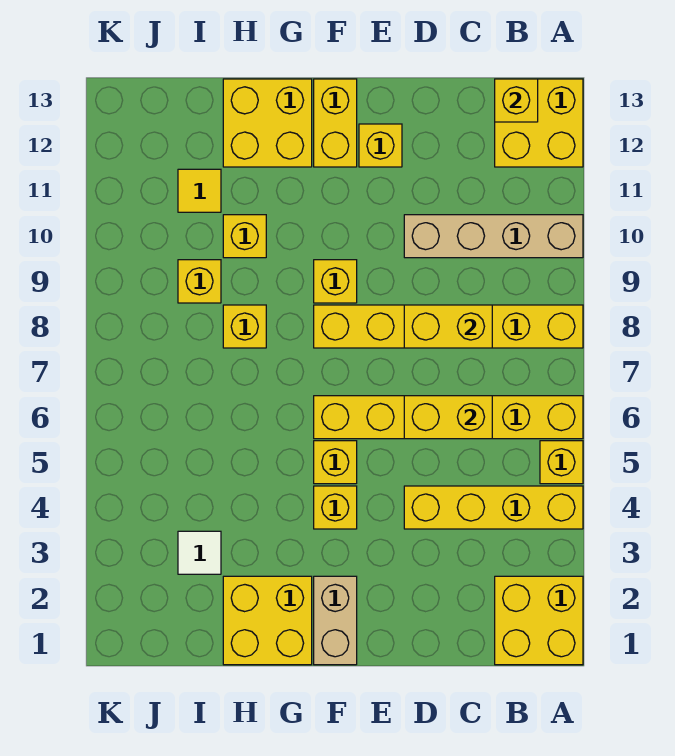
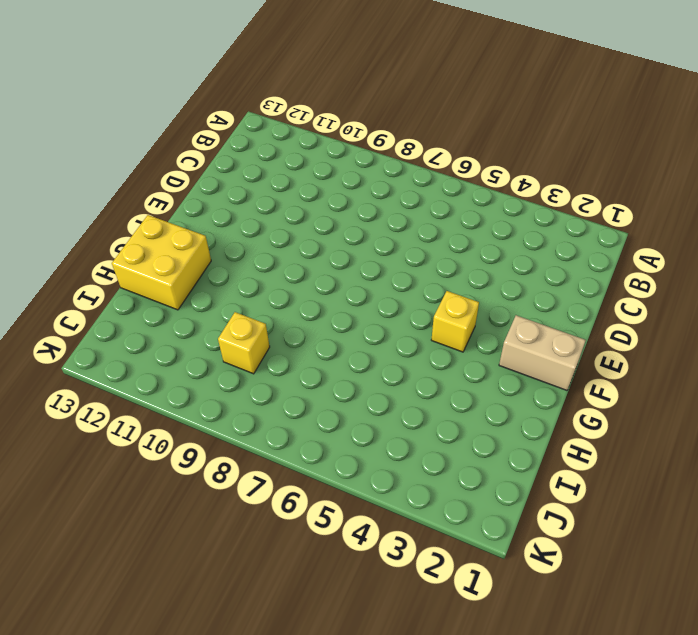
none -> yellow 2x2 brick [495,576,583,665]
none -> yellow 1x4 brick [404,486,583,529]
none -> yellow 1x1 brick [540,441,583,484]

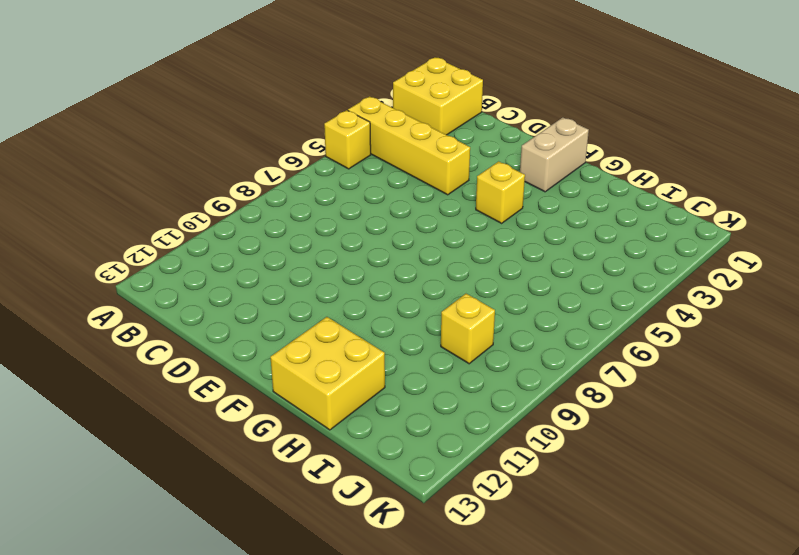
none -> yellow 1x6 brick [314,396,583,439]
none -> yellow 1x6 brick [314,305,583,348]
none -> tan 1x4 brick [404,215,583,258]

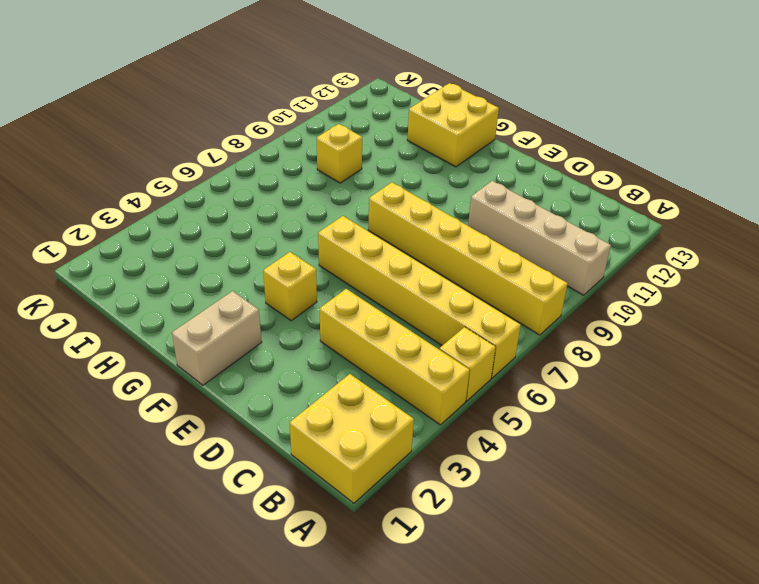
none -> yellow 2x2 brick [495,79,583,167]
none -> yellow 1x1 brick [359,124,402,167]
none -> yellow 1x1 brick [314,441,357,484]

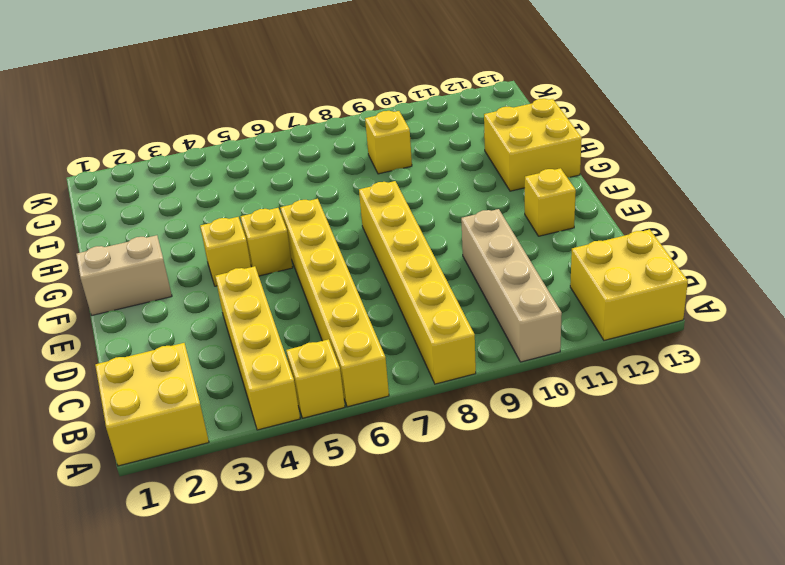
none -> yellow 1x1 brick [314,260,357,303]
none -> yellow 1x2 brick [314,79,357,167]
none -> yellow 2x2 brick [223,576,312,665]

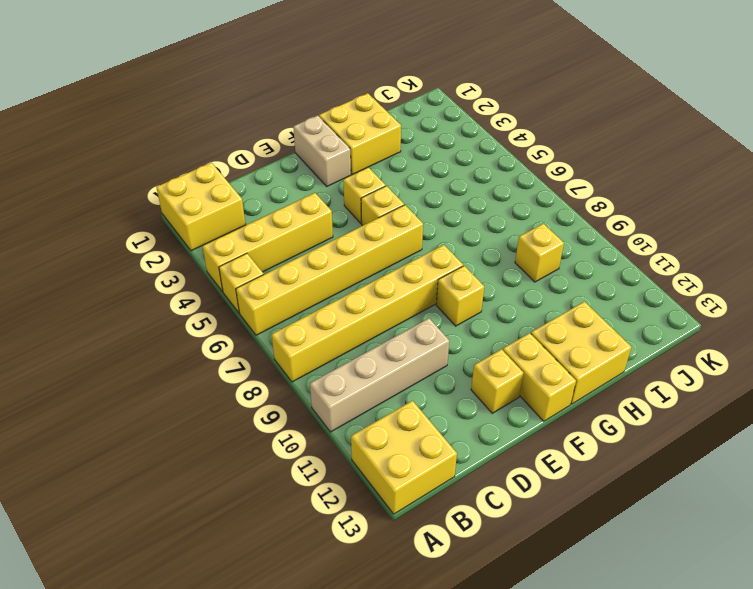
none -> yellow 1x1 brick [223,305,266,348]
none -> yellow 1x1 brick [223,215,266,258]
none -> white 1x1 tile [178,531,221,574]

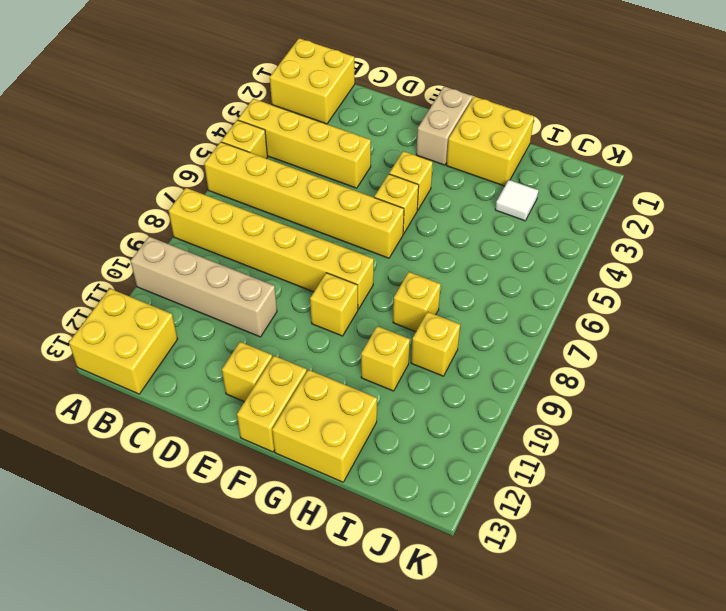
none -> yellow 1x1 tile [178,169,221,212]
none -> yellow 1x1 brick [495,79,538,122]
none -> yellow 1x2 brick [404,396,492,439]

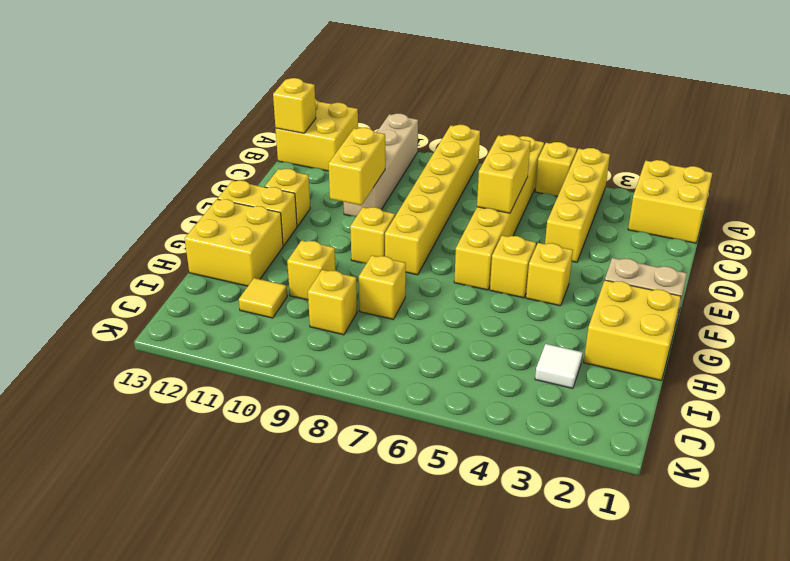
yellow 1x2 brick [328,128,385,205] -> yellow 1x2 brick moved to [404,305,492,348]

